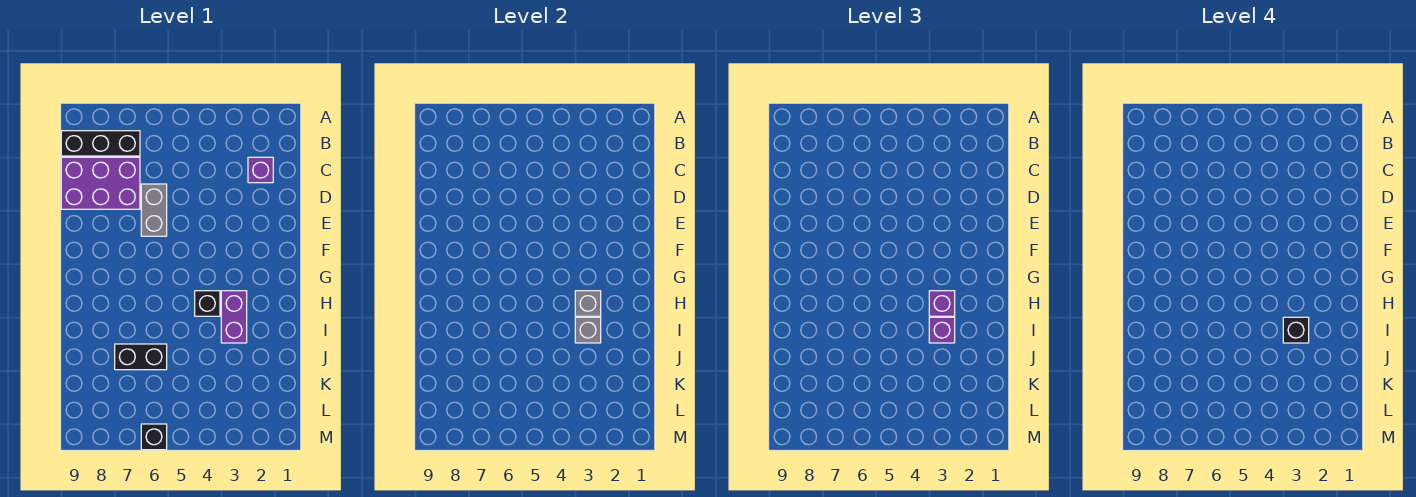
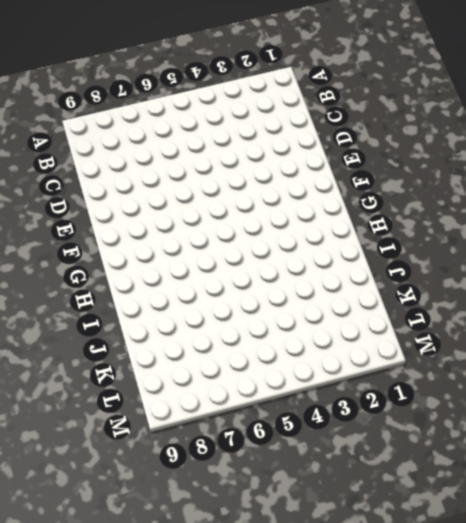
none -> black 1x3 brick [61,131,140,156]
none -> purple 1x1 brick [248,157,273,183]
none -> purple 2x3 brick [61,157,140,209]

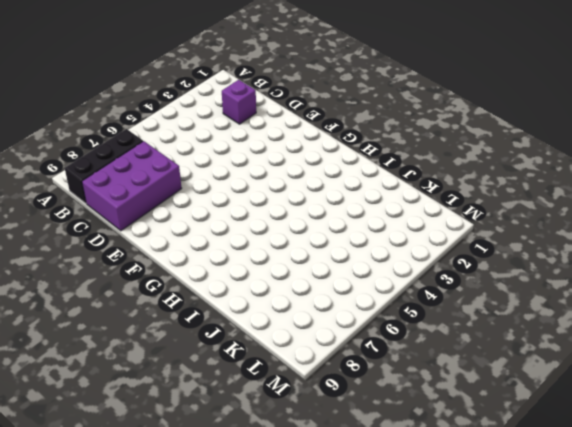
none -> grey 1x2 brick [141,184,167,236]
none -> purple 1x2 brick [221,291,247,343]
none -> black 1x1 brick [195,291,220,316]

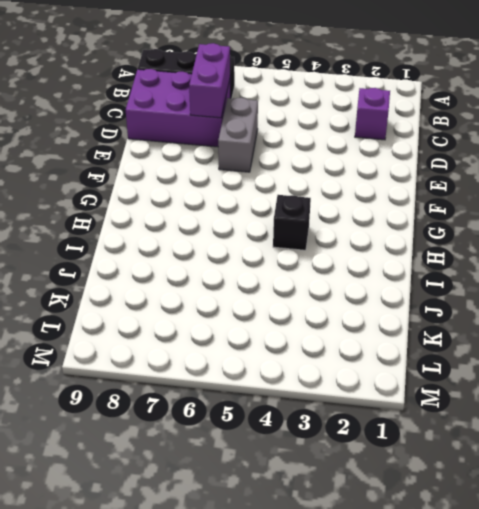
purple 1x2 brick [189,43,230,118] -> purple 1x2 brick moved to [221,291,247,343]
none -> black 1x2 brick [115,344,167,370]
none -> black 1x1 brick [141,424,167,450]
none -> grey 1x1 brick [575,291,601,316]

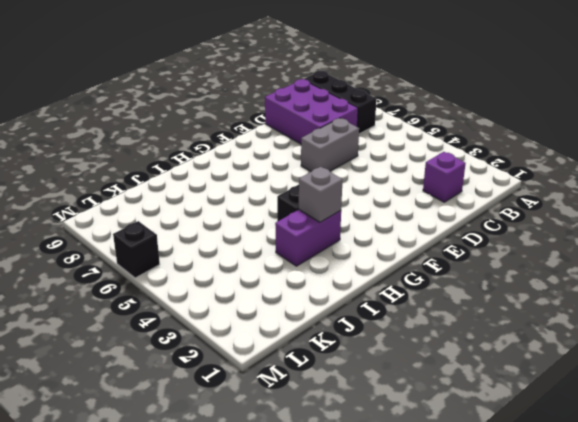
none -> black 1x2 brick [115,344,167,370]
none -> grey 1x1 brick [575,317,601,343]
none -> purple 1x1 brick [929,291,955,316]

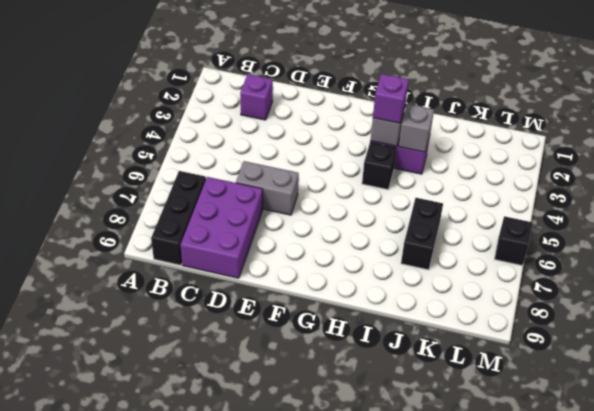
none -> purple 1x1 brick [929,317,955,343]
none -> black 1x1 brick [1283,317,1309,343]

